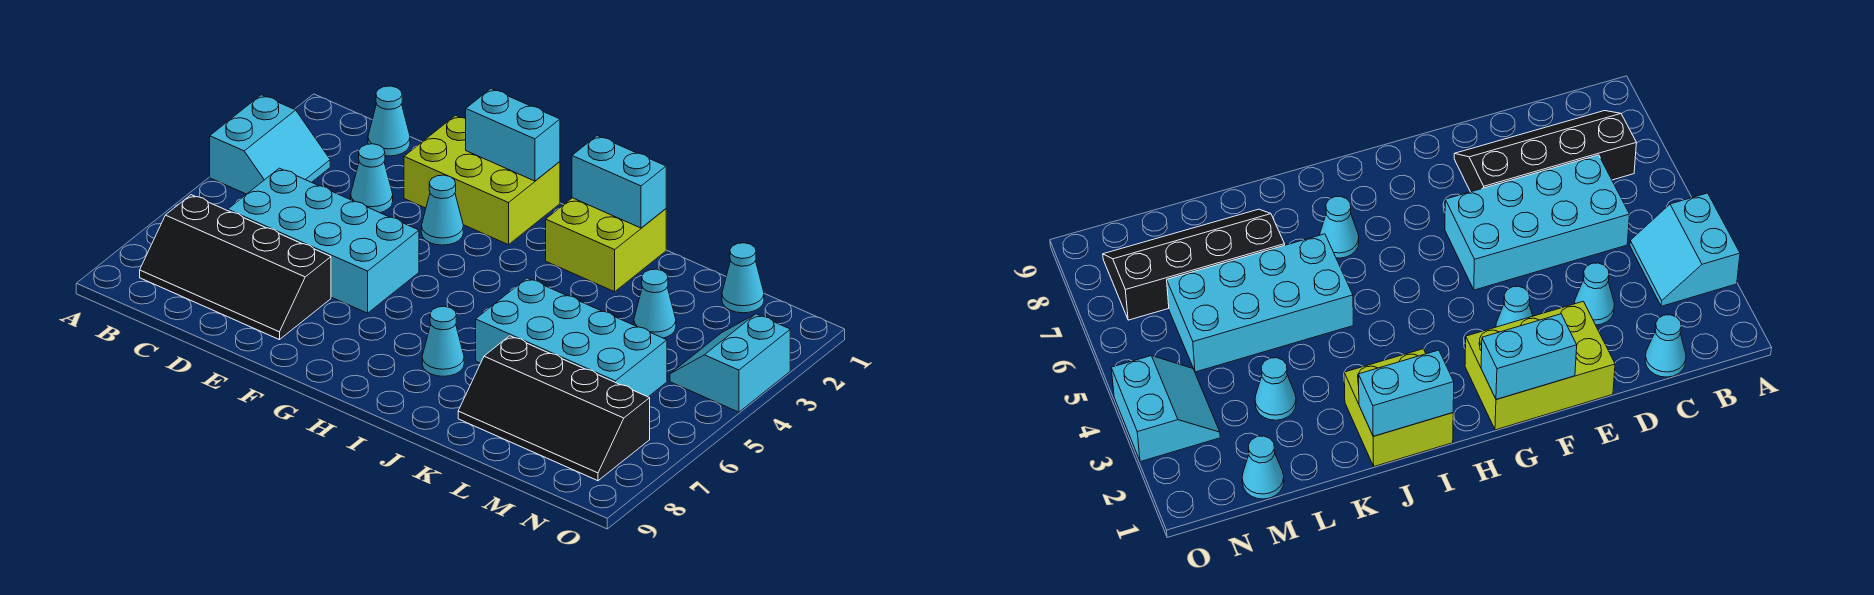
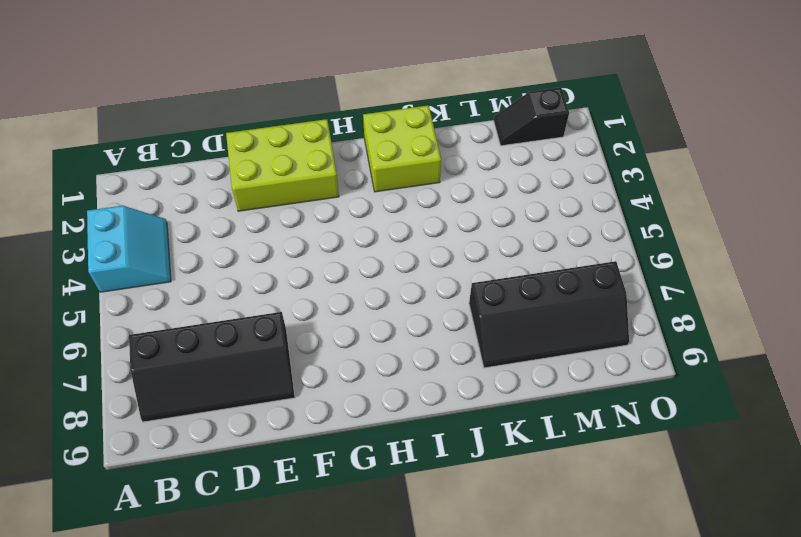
black 1x2 slope [494,87,569,146] -> cyan 1x1 cone [722,243,764,313]
none -> cyan 1x1 cone [368,86,410,156]
none -> cyan 2x4 brick [228,168,419,313]
none -> cyan 1x1 cone [351,144,393,213]

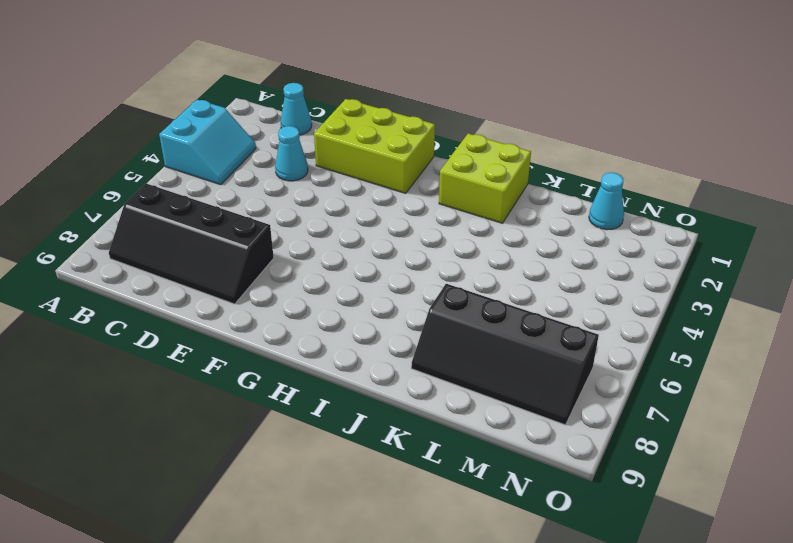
none -> cyan 2x4 brick [228,168,419,313]
none -> cyan 1x1 cone [421,175,463,245]
none -> cyan 1x1 cone [422,306,464,376]

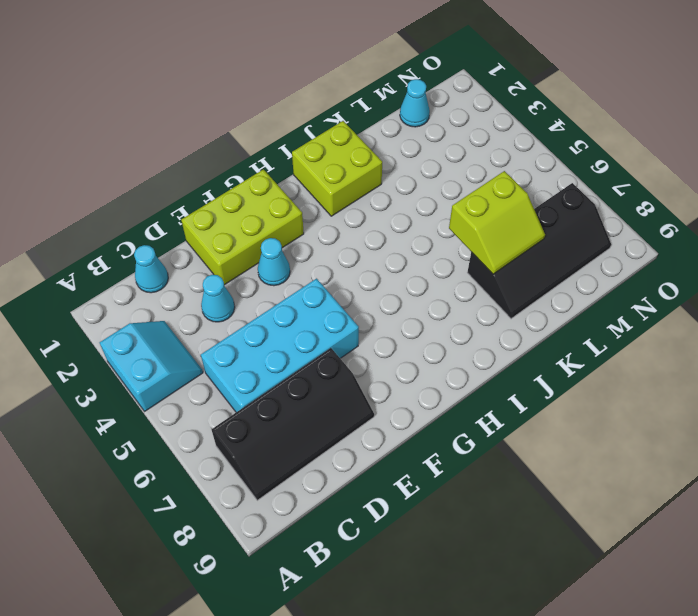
lime 2x2 slope [449,171,545,274] -> none
none -> cyan 1x1 cone [422,306,464,376]
none -> cyan 2x4 brick [476,278,667,397]
none -> cyan 1x1 cone [634,269,676,338]

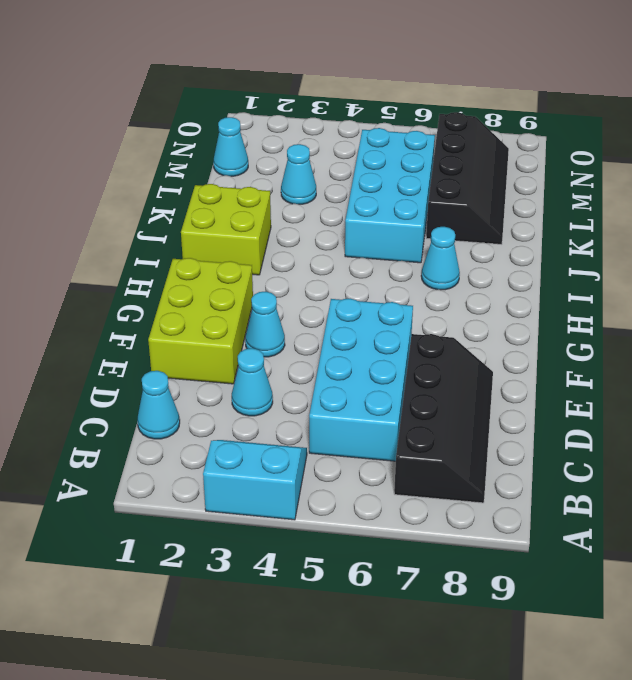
none -> cyan 2x2 slope [670,314,790,412]
none -> cyan 1x2 brick [466,89,560,181]
none -> cyan 1x2 brick [572,136,666,228]

